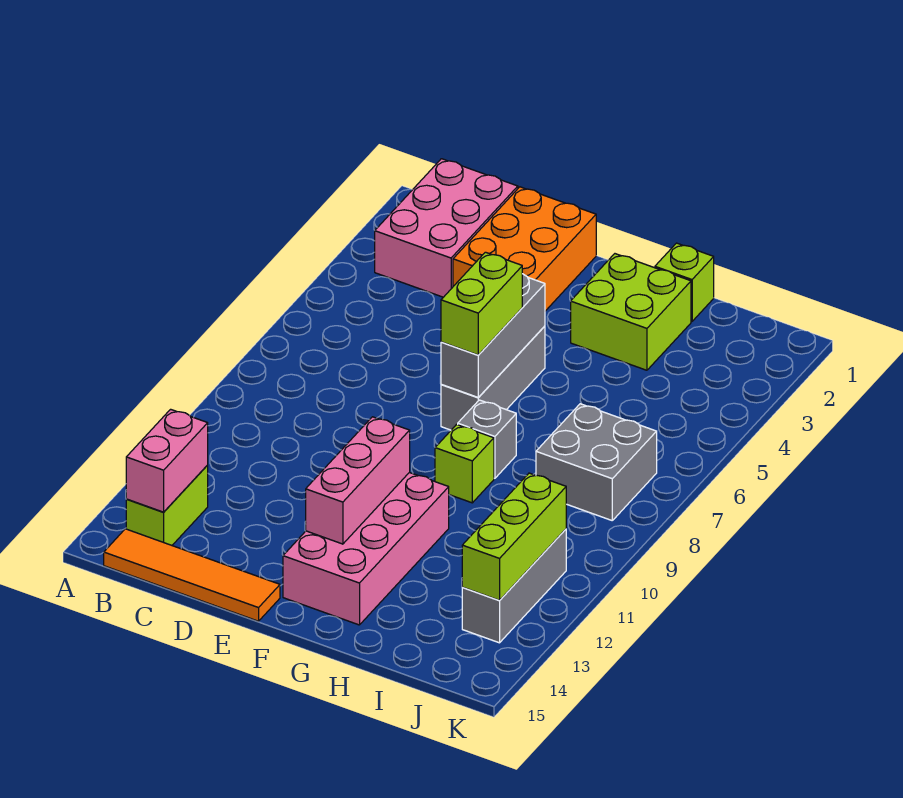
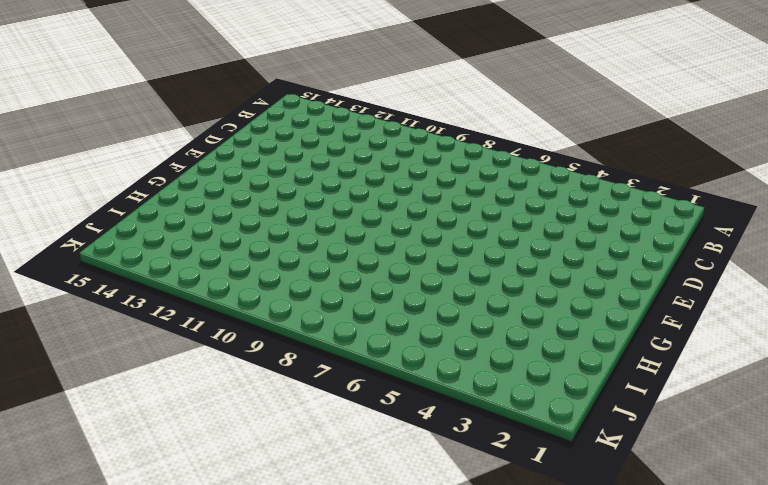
none -> pink 2x3 brick [375,159,518,297]
none -> lime 1x2 brick [126,465,208,545]
none -> orange 1x4 tile [104,529,280,621]

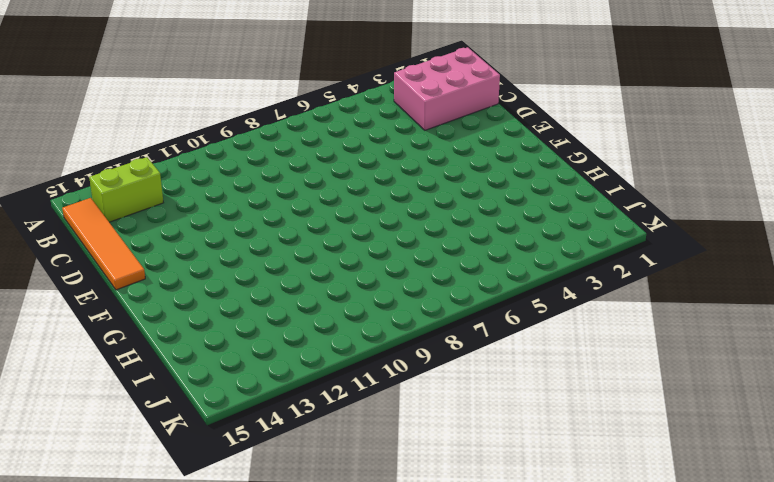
none -> orange 2x3 brick [453,187,596,311]
none -> grey 1x3 brick [441,326,545,430]
none -> pink 2x4 brick [283,473,449,625]

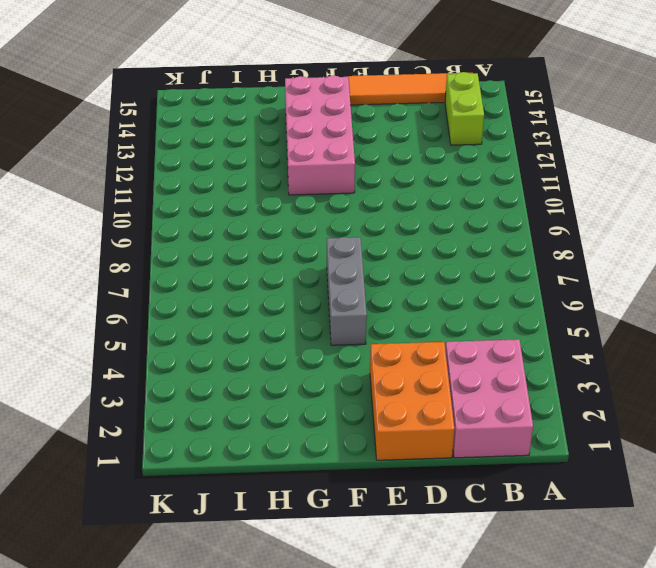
none -> lime 2x2 brick [571,254,691,370]
none -> grey 1x1 brick [458,400,516,478]
none -> lime 1x1 brick [435,424,494,503]

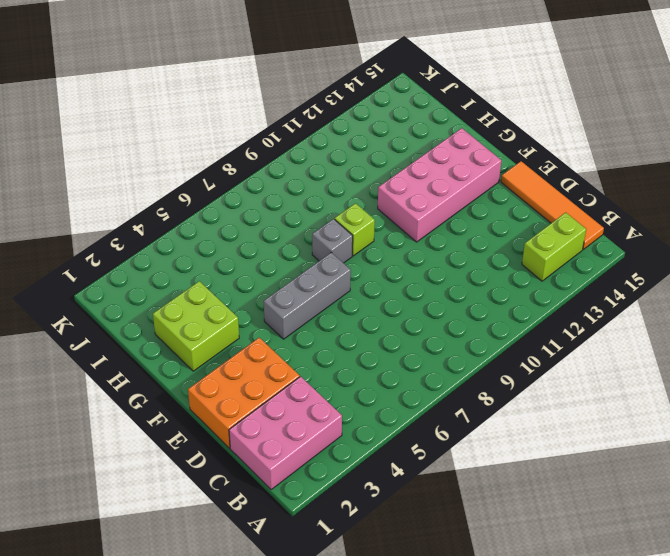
none -> lime 1x1 brick [655,243,714,321]
none -> grey 2x2 brick [536,404,657,520]
none -> grey 1x3 brick [462,529,566,643]

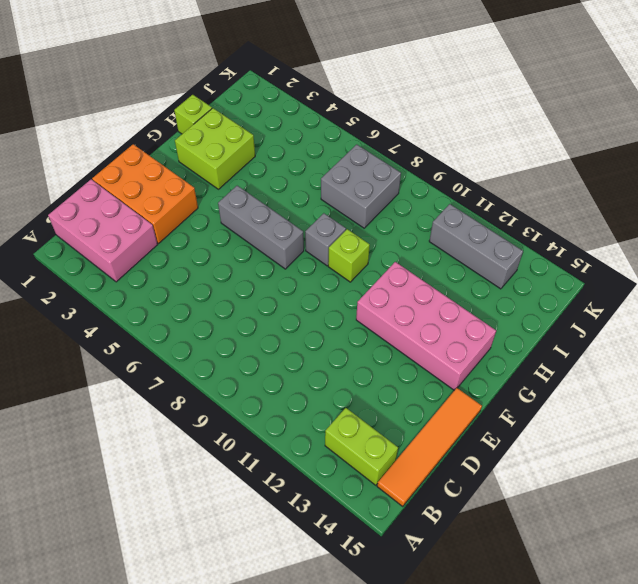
none -> pink 1x2 brick [126,409,208,512]
none -> grey 1x3 brick [441,274,545,398]
none -> pink 1x3 brick [306,417,410,544]

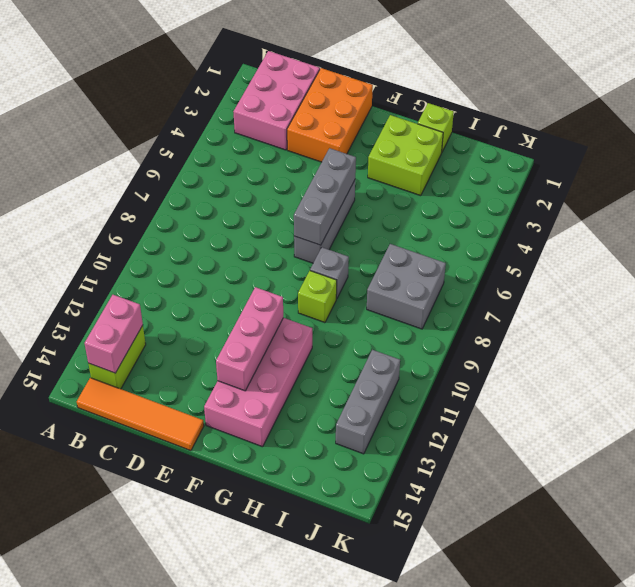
none -> lime 1x3 brick [462,473,566,600]
none -> lime 1x2 brick [441,252,522,355]

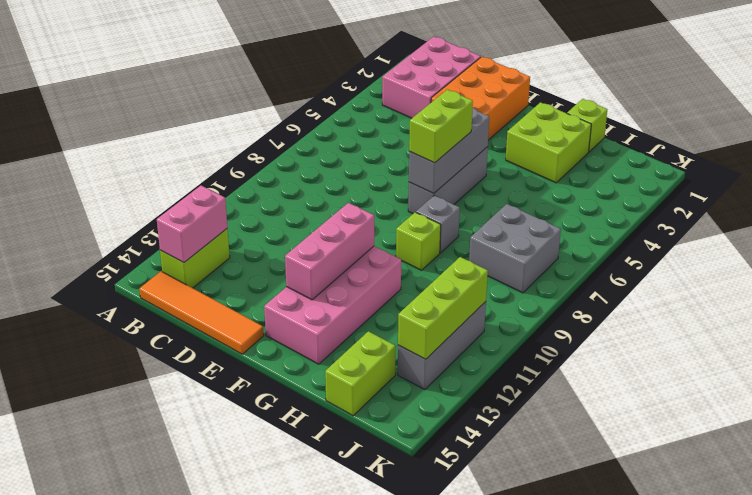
lime 1x2 brick [325,331,396,416] -> none

